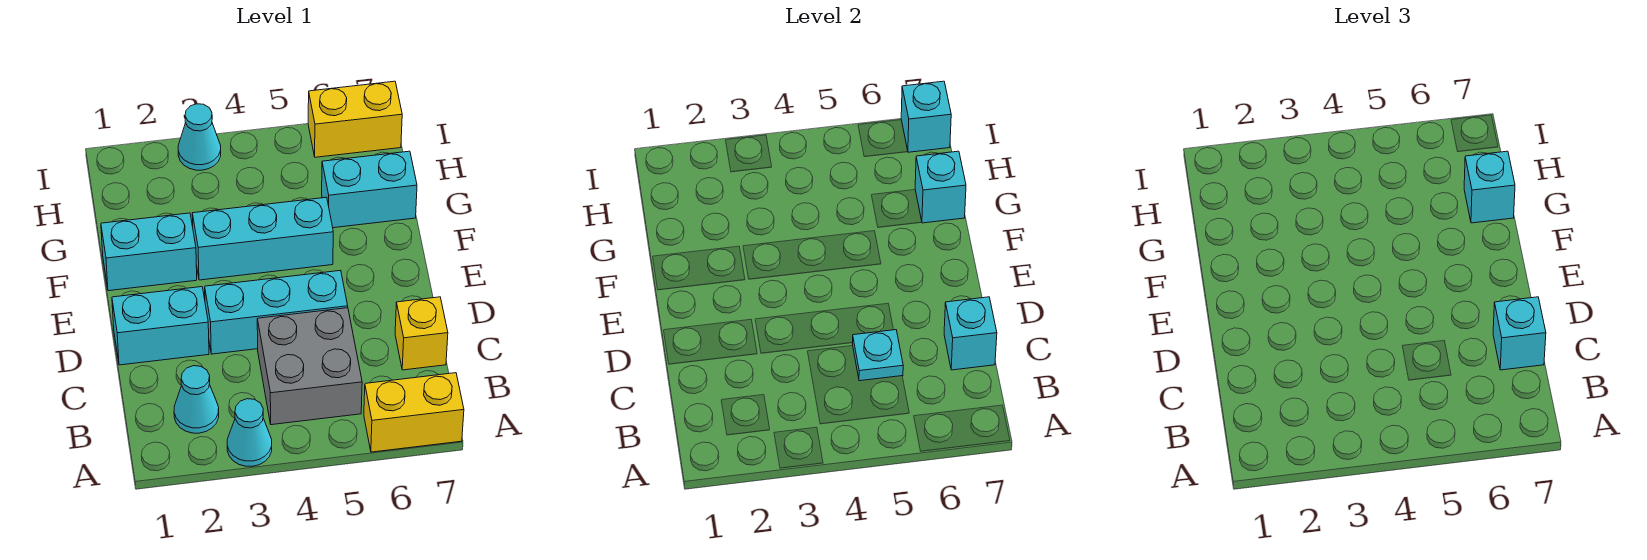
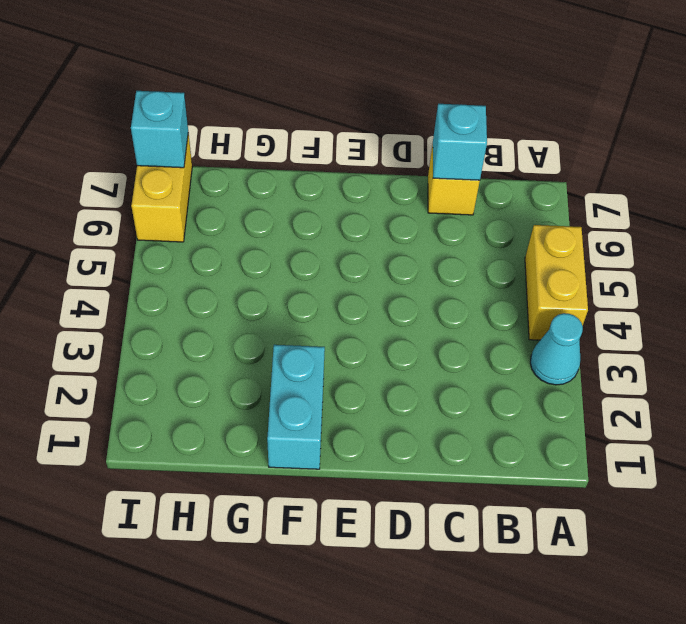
yellow 1x2 brick [525,225,588,340] -> yellow 1x2 brick moved to [364,373,464,452]
none -> cyan 1x1 cone [174,366,219,433]
none -> grey 2x2 brick [257,308,362,425]
none -> cyan 1x2 brick [112,287,209,365]

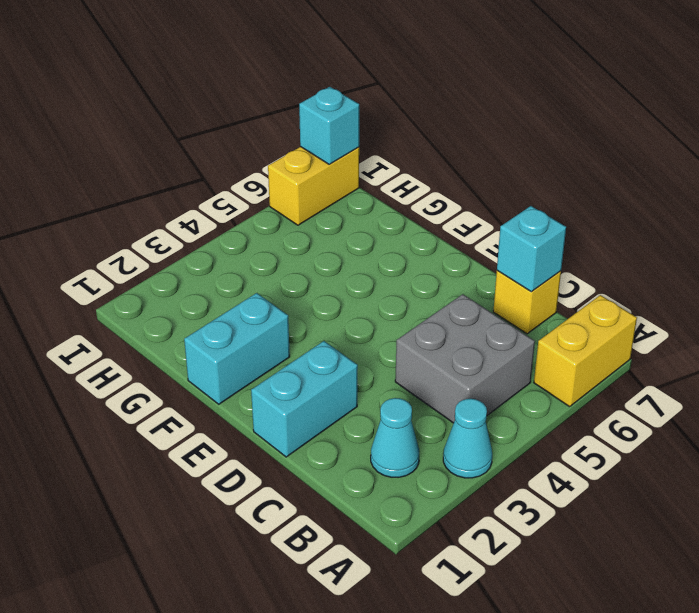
none -> cyan 1x3 brick [205,270,348,354]
none -> cyan 1x3 brick [192,197,333,280]
none -> cyan 1x2 brick [322,151,417,228]

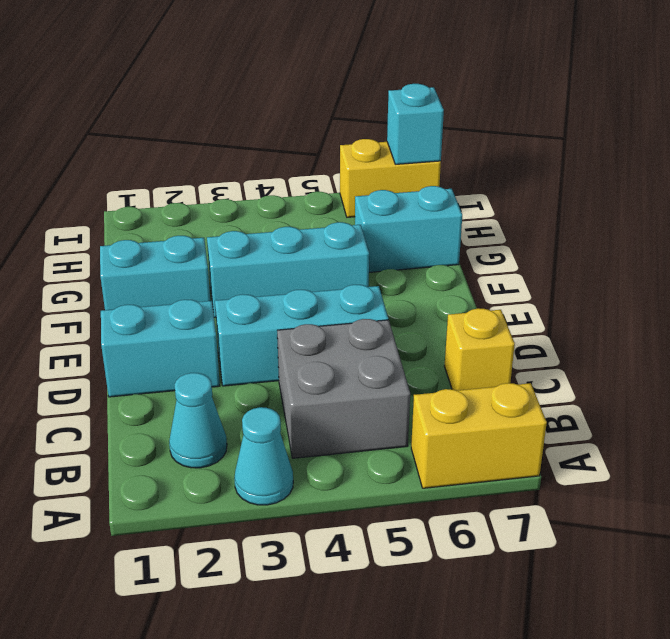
none -> cyan 1x1 cone [178,104,221,170]
none -> cyan 1x1 plate [852,330,903,381]
none -> cyan 1x1 brick [944,297,997,370]

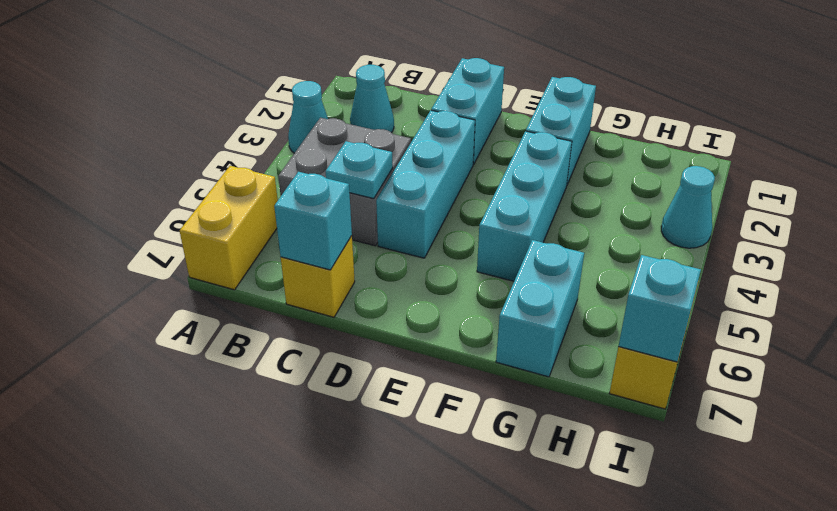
none -> cyan 1x1 brick [915,151,966,223]
none -> cyan 1x1 brick [1493,297,1546,370]
none -> cyan 1x1 brick [1464,151,1515,223]

